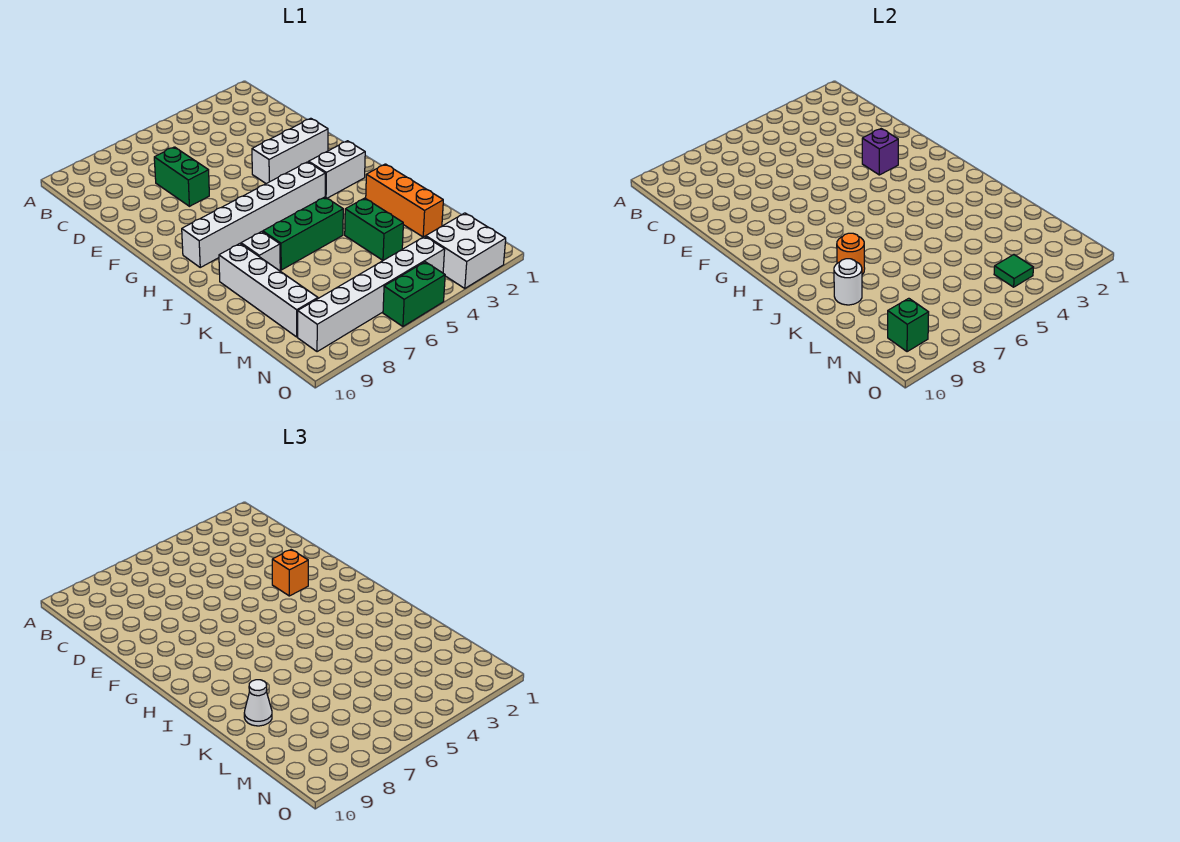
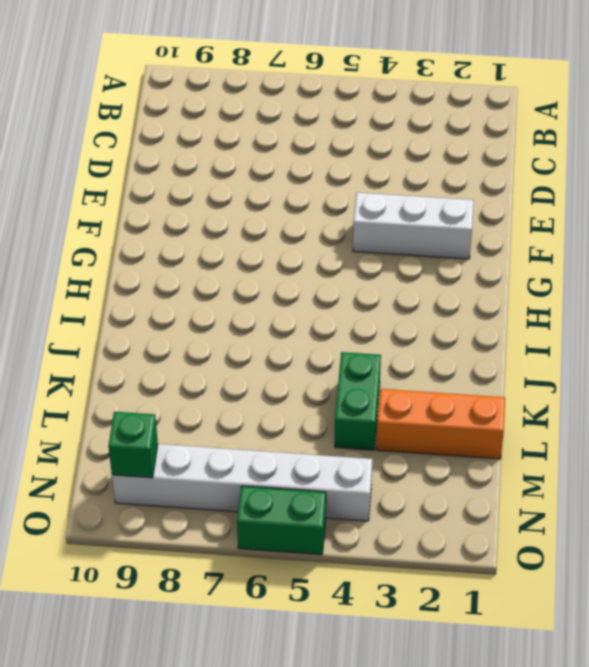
orange 1x3 brick [376,389,505,459] -> orange 1x3 brick turned to [366,164,443,237]
none -> green 1x2 brick [154,147,209,206]
none -> white 1x2 brick [309,141,365,198]
none -> white 1x6 brick [182,162,325,267]

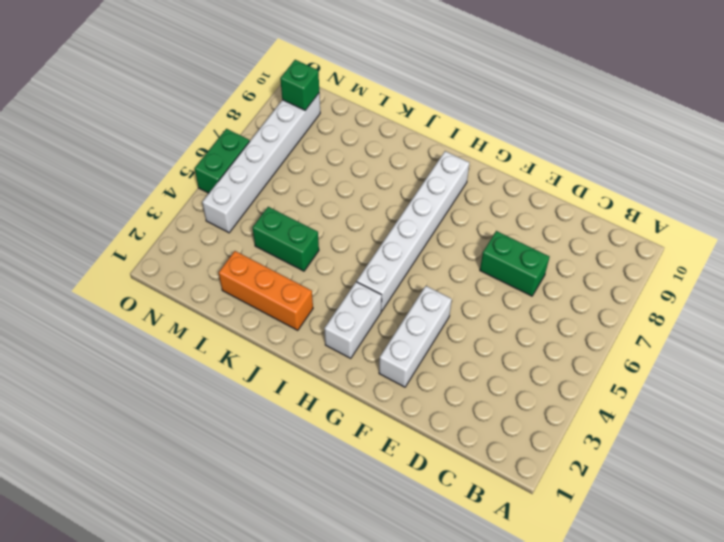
none -> green 1x3 brick [263,197,343,270]
none -> white 1x1 brick [241,232,280,271]
none -> white 1x4 brick [219,244,318,337]

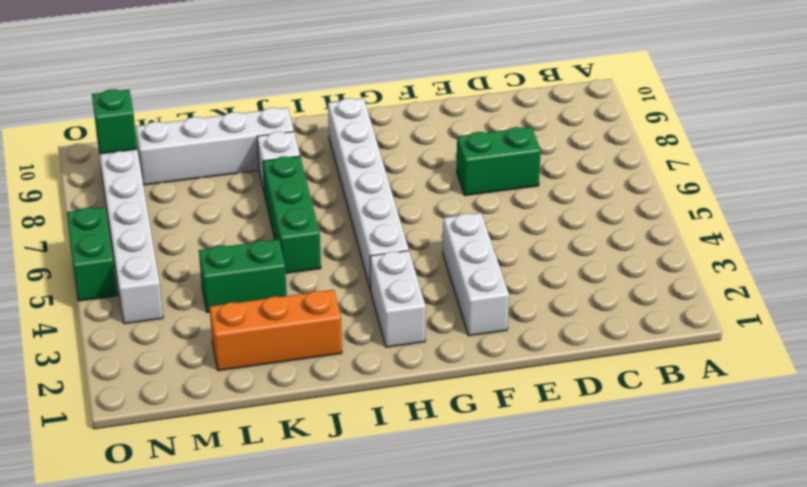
none -> white 2x2 brick [426,213,506,288]
none -> purple 1x1 brick [862,129,898,175]
none -> orange 1x1 round brick [837,233,865,275]

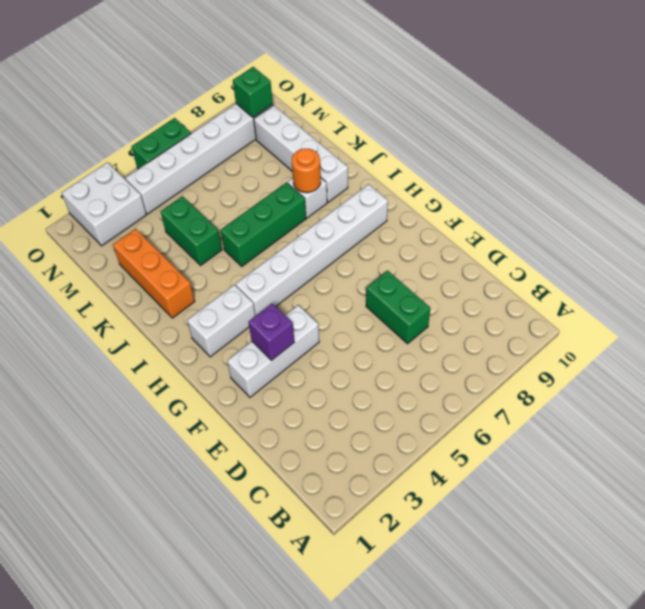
none -> white 1x1 round brick [834,259,862,305]
none -> green 1x1 tile [994,255,1033,287]
none -> orange 1x1 brick [272,550,308,596]

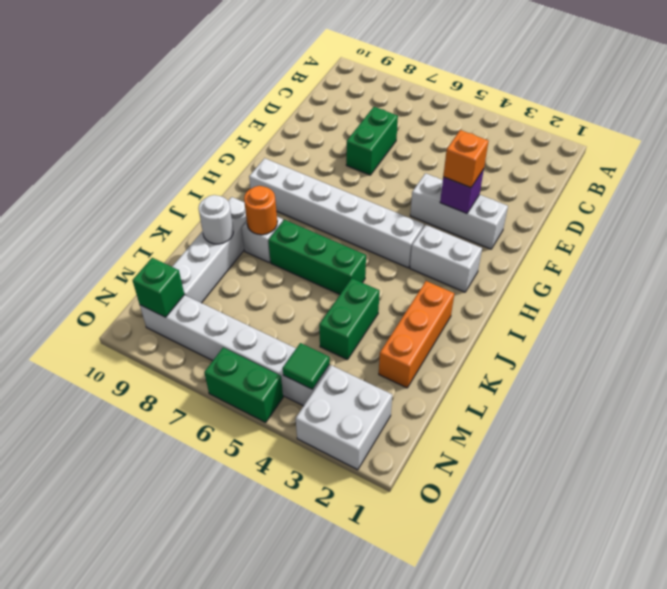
none -> white 1x1 cone [244,680,272,726]

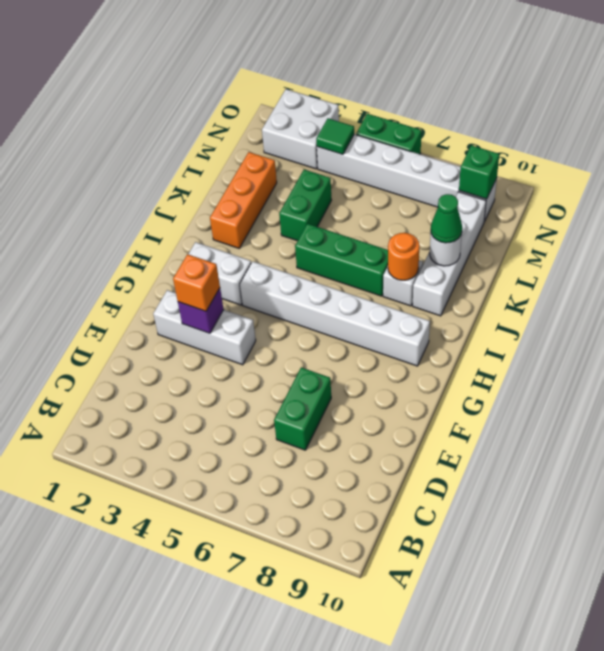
green 1x1 cone [431,194,462,243] -> white 1x1 cone [244,680,272,726]

